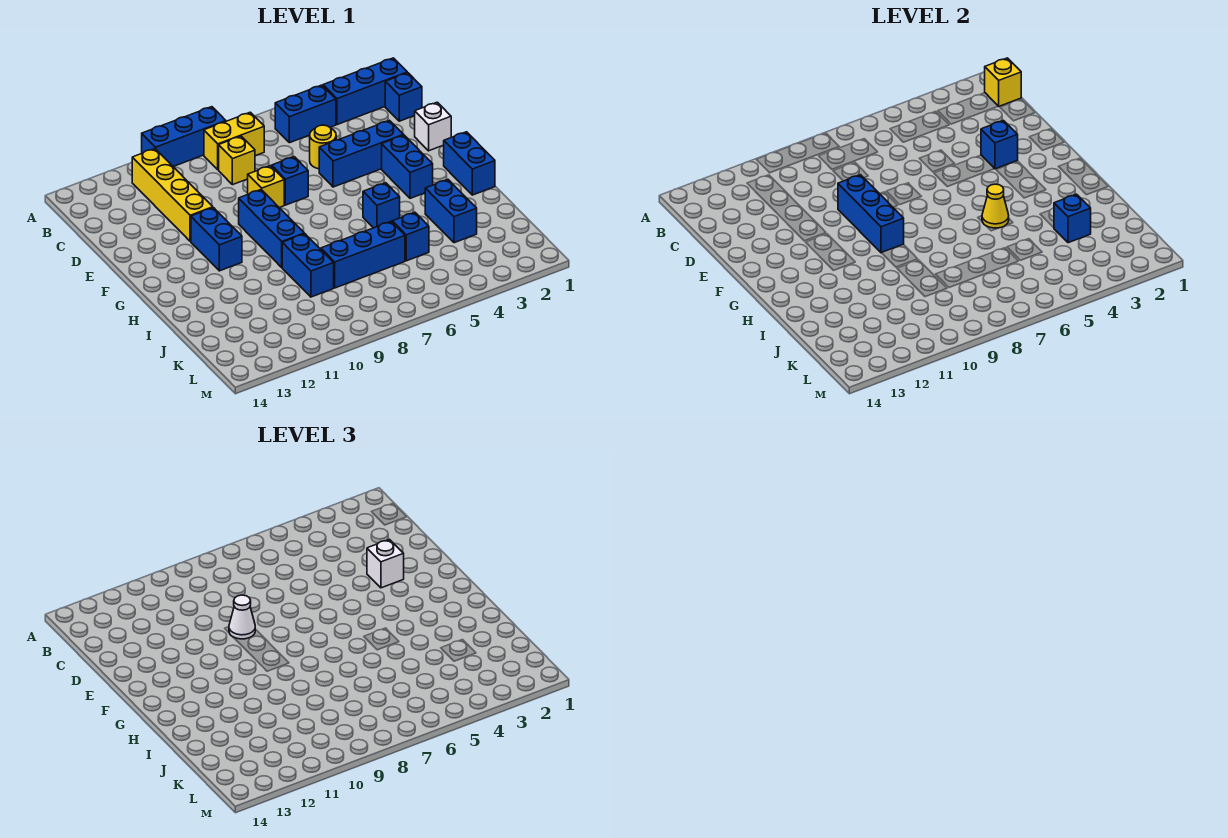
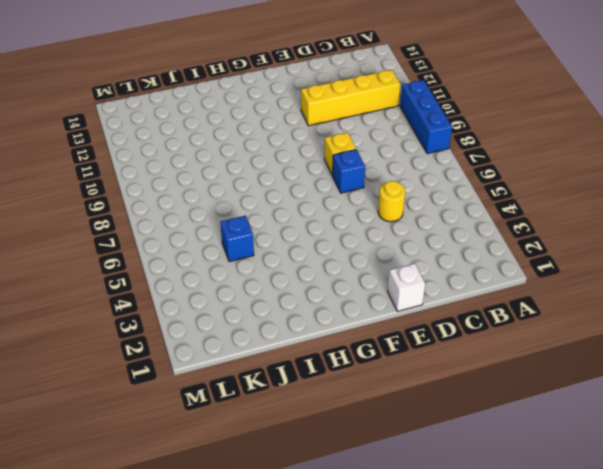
none -> blue 1x3 brick [323,58,407,125]
none -> blue 1x2 brick [275,85,336,143]
none -> yellow 1x2 brick [204,112,264,170]

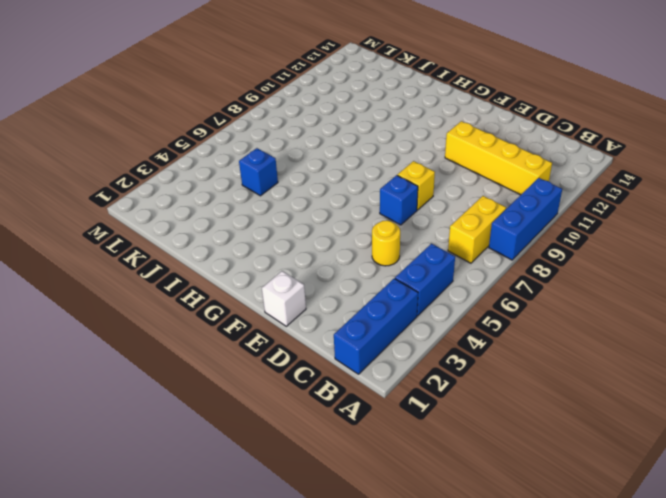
none -> blue 1x1 brick [385,73,422,121]
none -> yellow 1x1 brick [219,136,255,185]
none -> blue 1x3 brick [319,120,403,187]

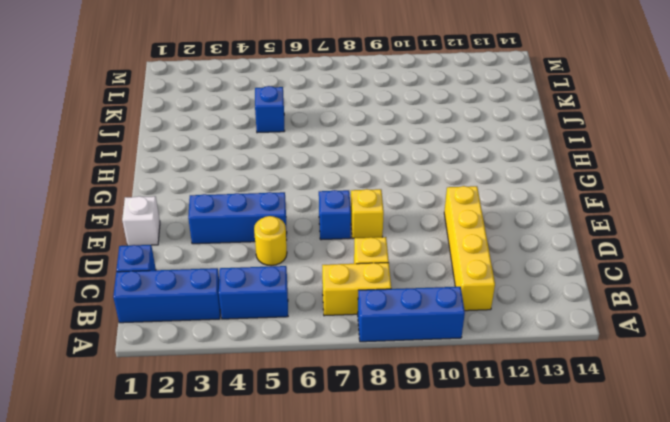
none -> blue 1x2 brick [382,135,433,198]
none -> blue 1x3 brick [239,190,304,267]
none -> blue 1x2 brick [191,208,242,271]

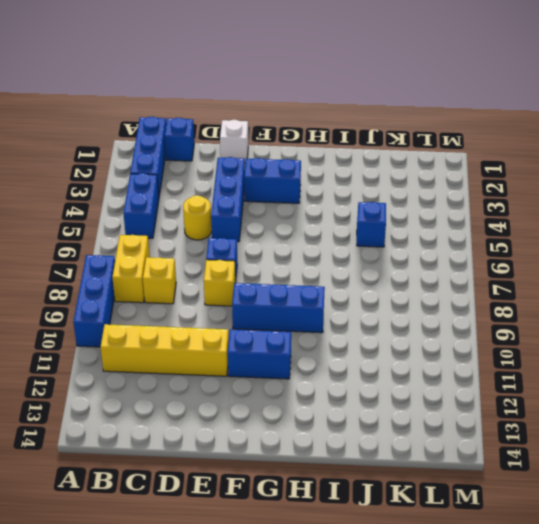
none -> blue 1x2 brick [444,132,495,195]
none -> blue 1x1 brick [363,183,400,228]
none -> blue 1x2 brick [425,180,477,243]

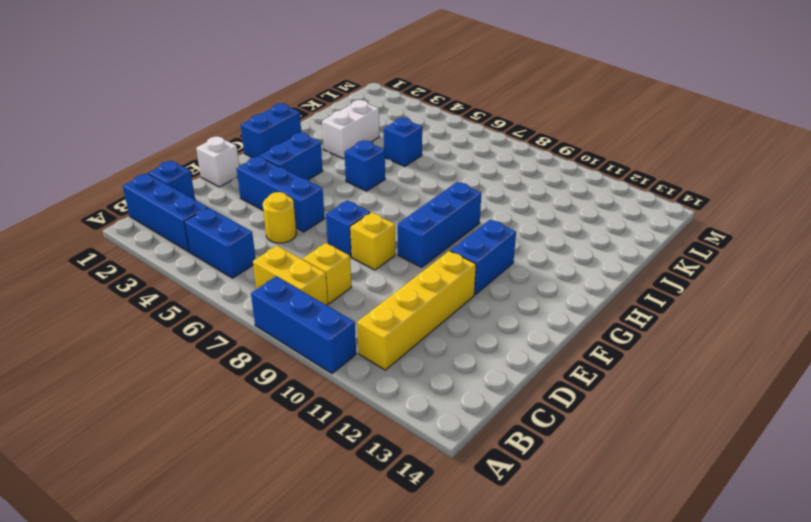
white 1x2 brick [322,100,379,159] -> blue 1x2 brick [425,180,477,243]
none -> blue 1x2 brick [282,234,334,297]
none -> blue 1x3 brick [321,222,405,288]
none -> yellow 1x1 brick [985,58,1021,106]

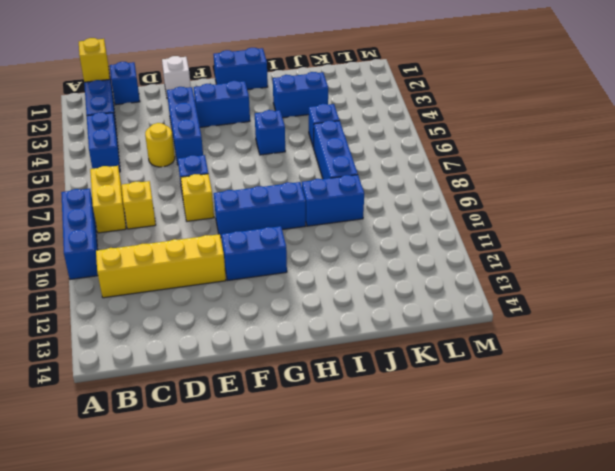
none -> blue 1x1 brick [981,120,1018,169]
none -> blue 1x3 brick [838,175,904,253]
none -> yellow 1x1 cone [982,184,1009,228]

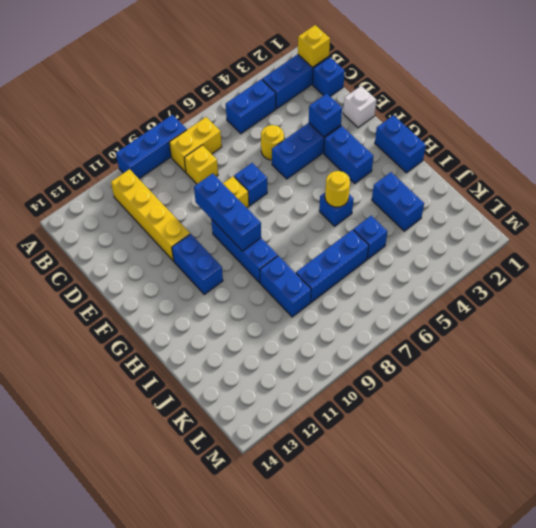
yellow 1x1 round brick [325,171,350,207] -> yellow 1x1 cone [982,184,1009,228]
none -> blue 1x1 brick [1054,194,1091,243]
none -> white 1x1 brick [367,539,404,588]
none -> white 1x1 cone [229,595,255,639]

